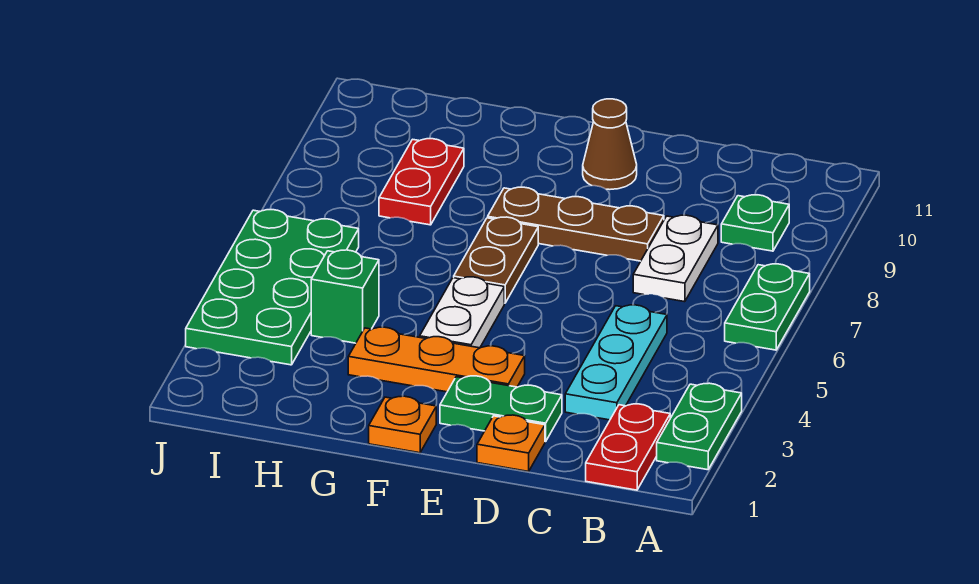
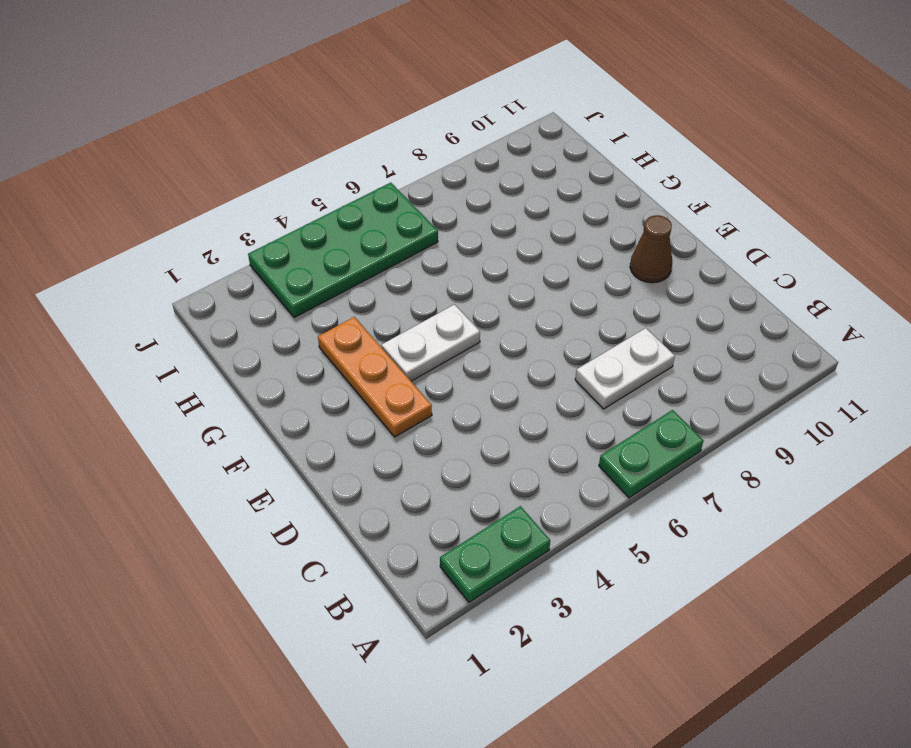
none -> red 1x2 plate [586,404,670,490]
none -> green 1x1 plate [721,195,789,251]
none -> cyan 1x3 plate [565,305,667,420]

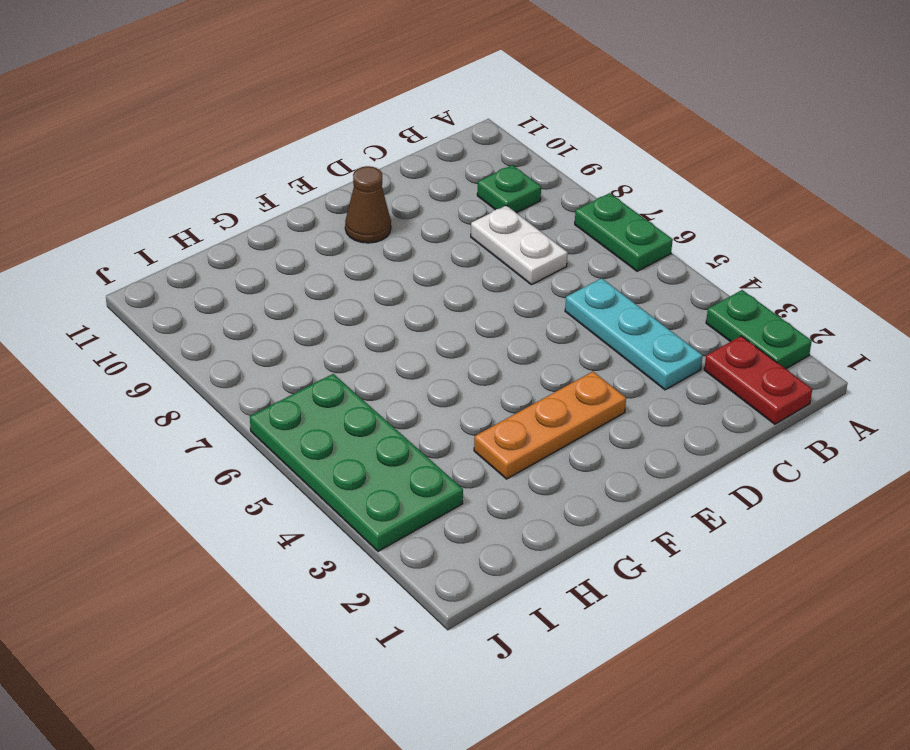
none -> orange 1x1 plate [477,415,545,471]
none -> green 1x2 plate [440,376,562,442]
none -> brown 1x3 plate [488,187,664,261]

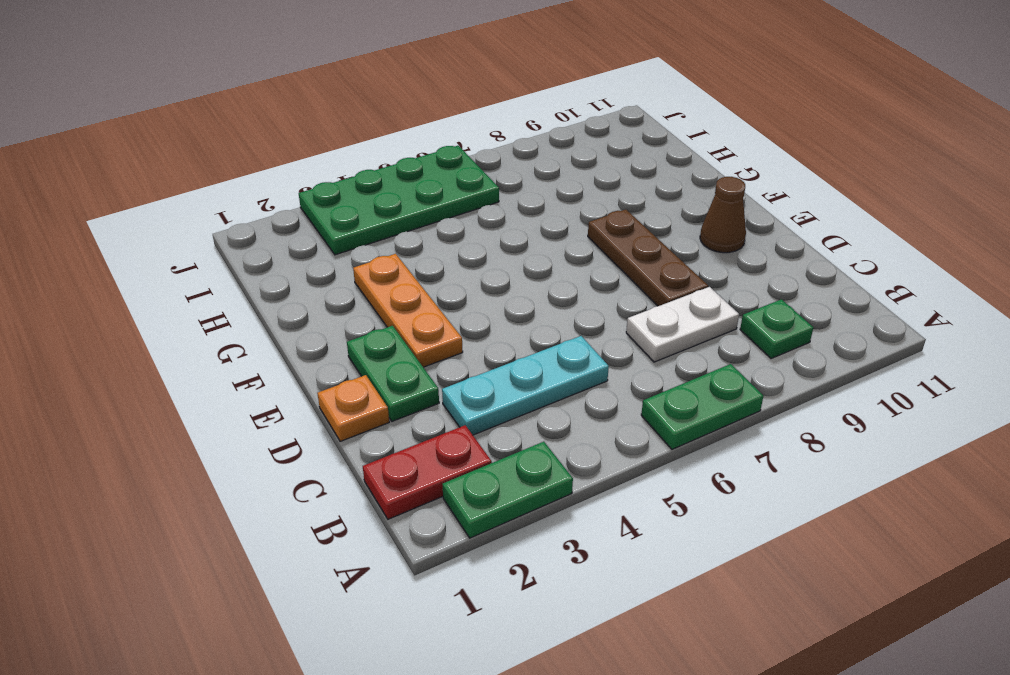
none -> orange 1x1 plate [369,396,436,453]
none -> white 1x2 plate [420,277,504,348]
none -> brown 1x2 plate [454,217,538,303]

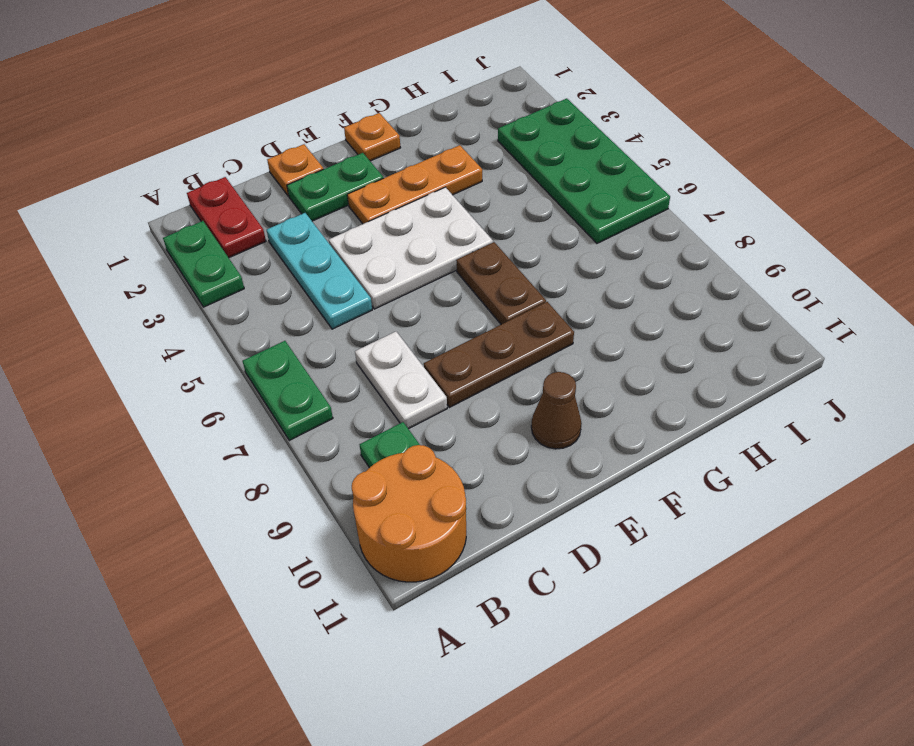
orange 2x2 round brick [352,445,466,582] -> none
white 2x3 plate [329,187,493,309] -> white 1x2 plate [420,277,504,348]
none -> green 1x1 brick [311,250,379,343]
none -> red 1x2 plate [379,139,464,225]

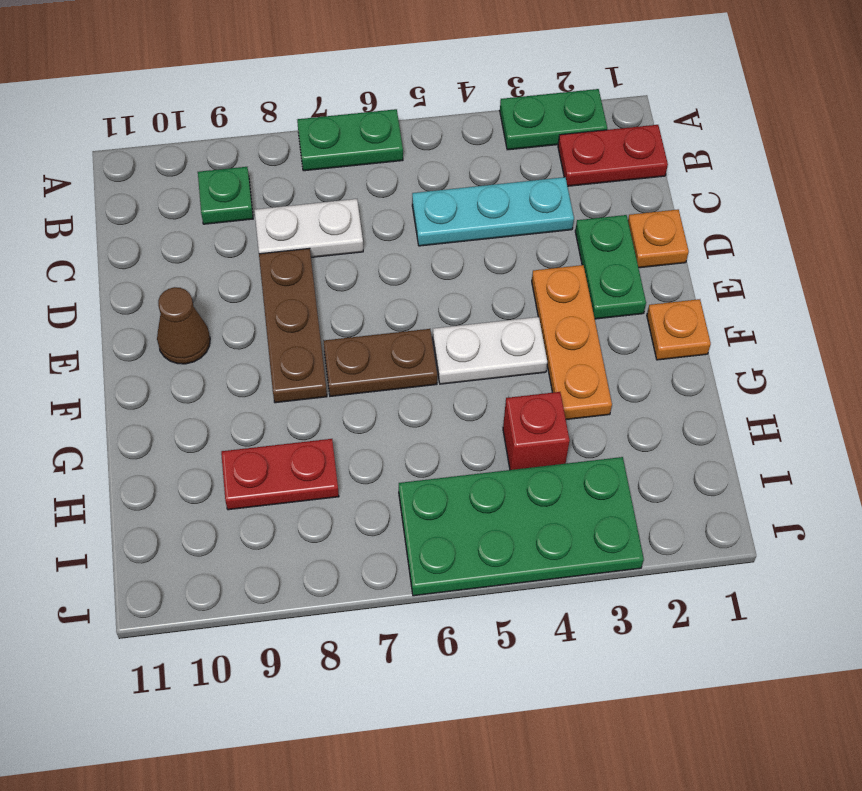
red 1x1 brick [503,392,570,470] -> green 1x1 brick [311,250,379,343]

